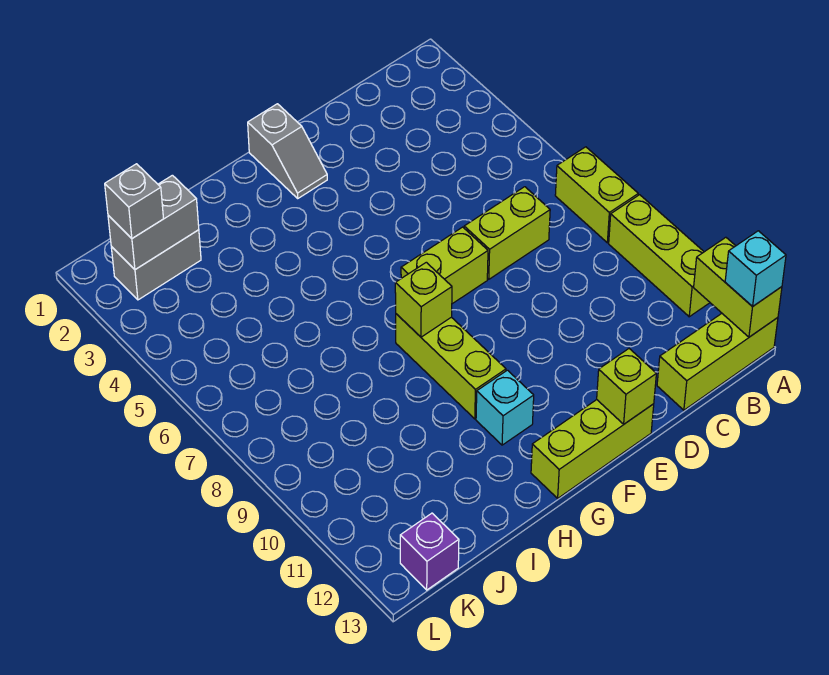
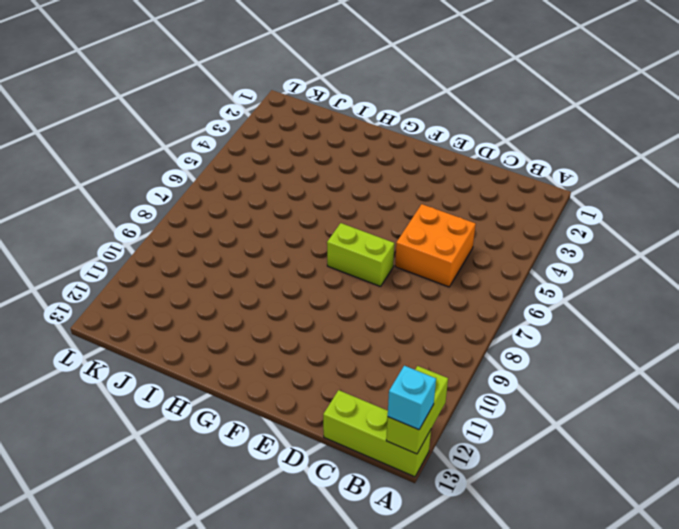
orange 2x2 brick [395,204,476,287] -> none
none -> lime 1x2 brick [555,147,638,243]
none -> lime 1x3 brick [609,195,710,317]
none -> lime 1x2 brick [464,187,550,279]

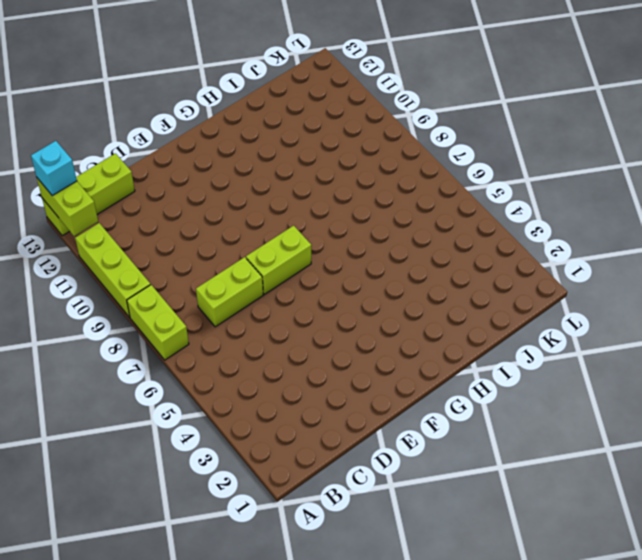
none -> lime 1x3 brick [531,400,654,498]
none -> grey 1x2 slope [248,104,327,198]
none -> lime 1x3 brick [396,314,506,419]

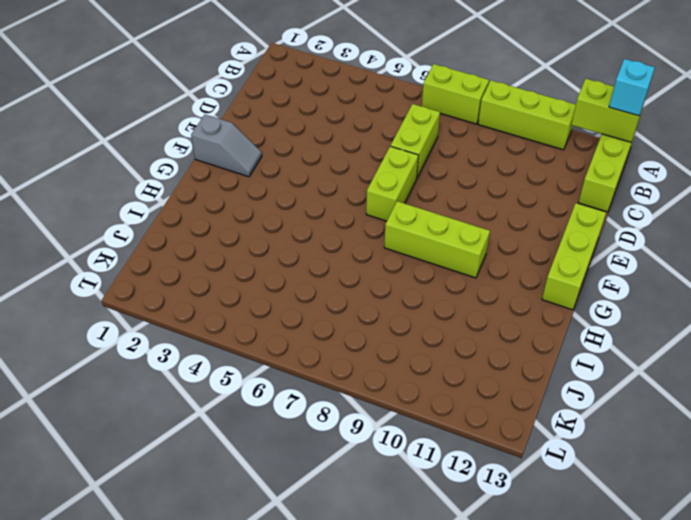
none -> cyan 1x1 brick [476,370,534,445]
none -> grey 1x2 brick [111,230,201,300]
none -> purple 1x1 brick [400,513,459,590]

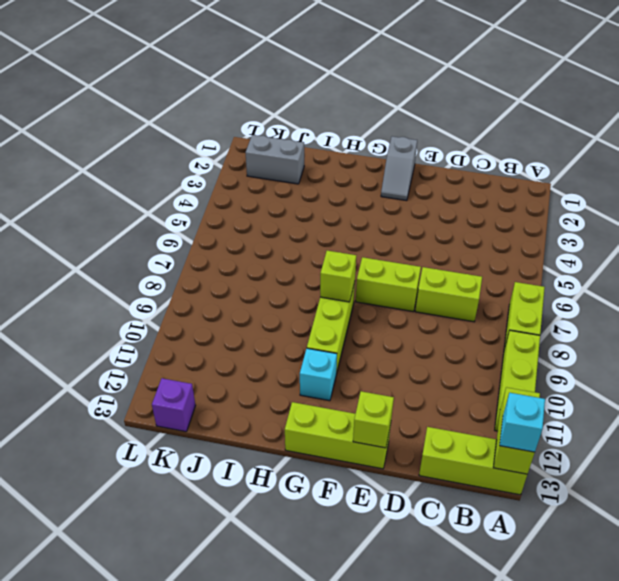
none -> grey 1x2 brick [108,175,199,270]
none -> grey 1x1 brick [105,164,164,238]

